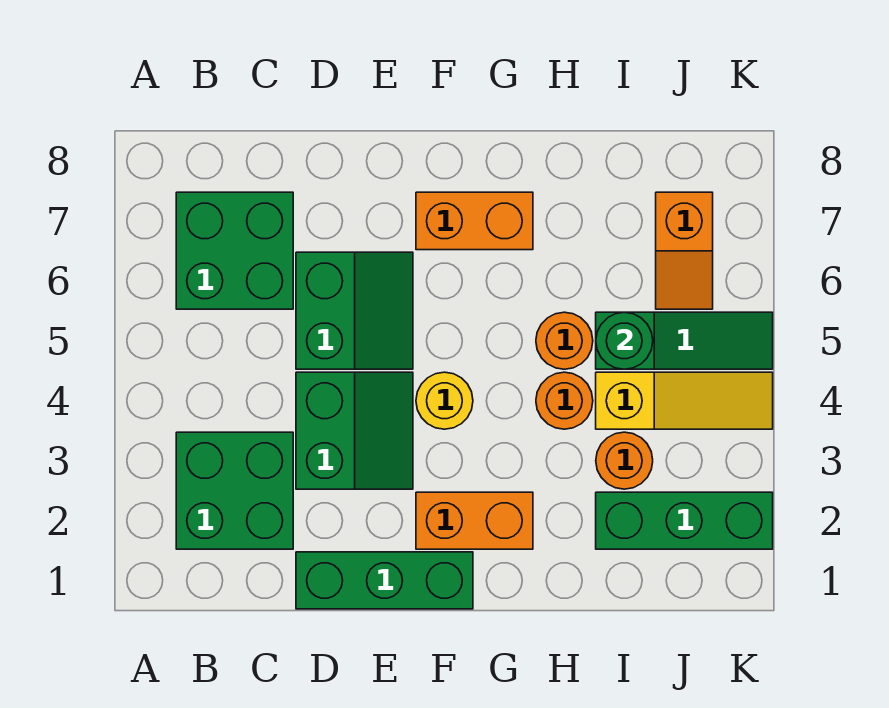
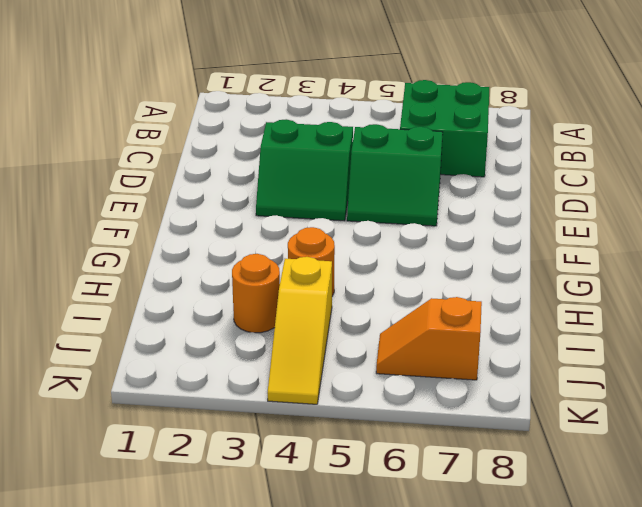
none -> green 2x2 brick [176,432,293,549]
none -> green 1x3 brick [296,552,473,609]
none -> orange 1x2 brick [416,492,533,549]

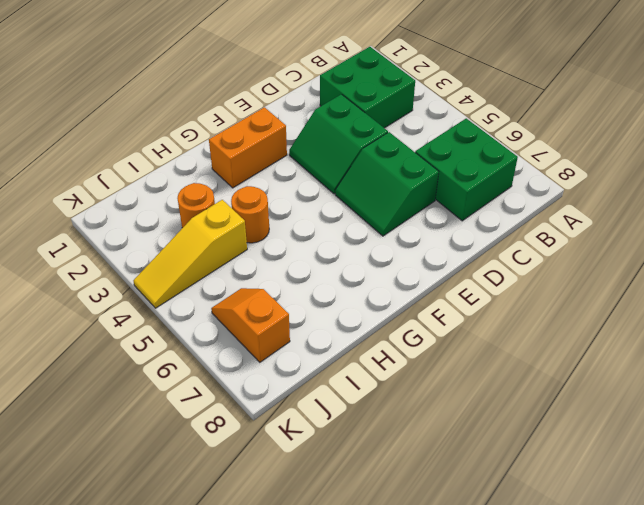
none -> green 1x3 brick [296,552,473,609]
none -> yellow 1x1 round brick [416,372,473,429]
none -> orange 1x2 brick [416,192,533,250]

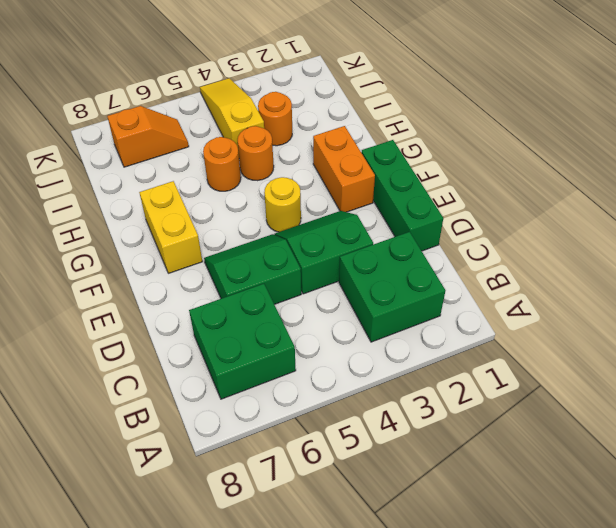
yellow 1x2 brick [139,181,202,273] -> orange 1x2 brick [416,192,533,250]
none -> green 1x3 brick [596,492,773,549]
none -> green 1x3 slope [596,312,773,369]
none -> green 1x1 round brick [596,312,653,369]

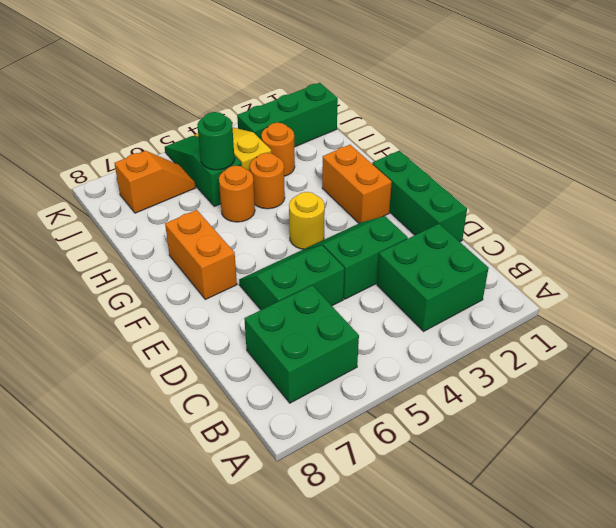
green 1x3 brick [237,83,338,147] -> green 1x3 brick turned to [596,492,773,549]

